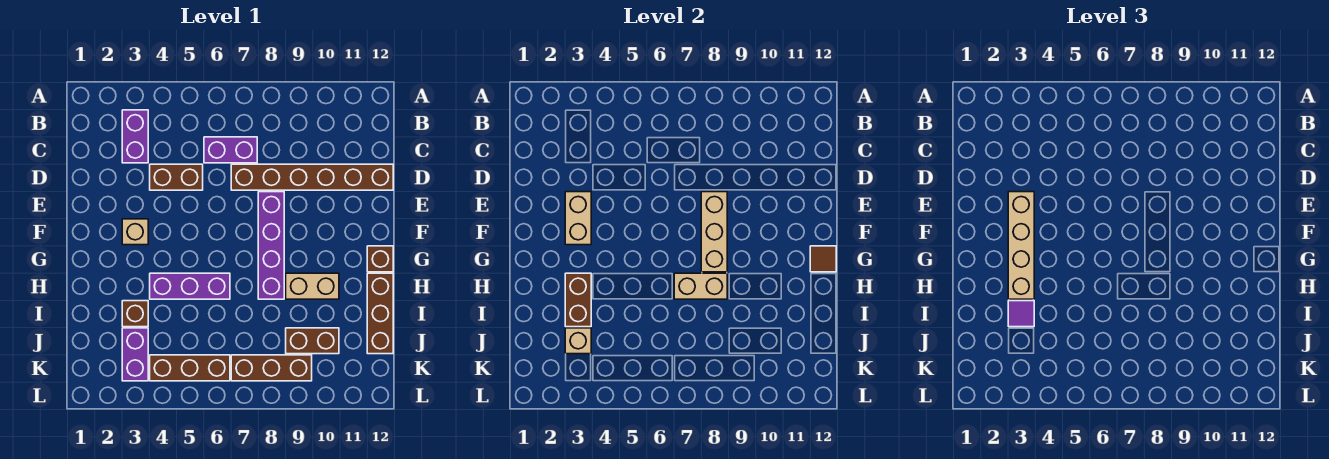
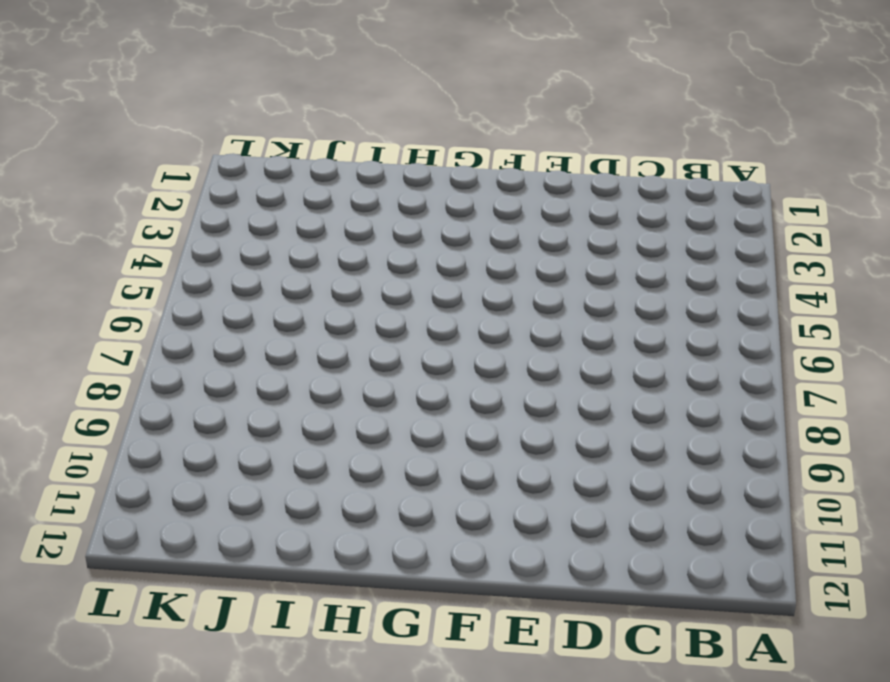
none -> purple 1x2 brick [122,110,148,163]
none -> purple 1x2 brick [204,137,257,163]
none -> brown 1x2 brick [150,164,203,190]

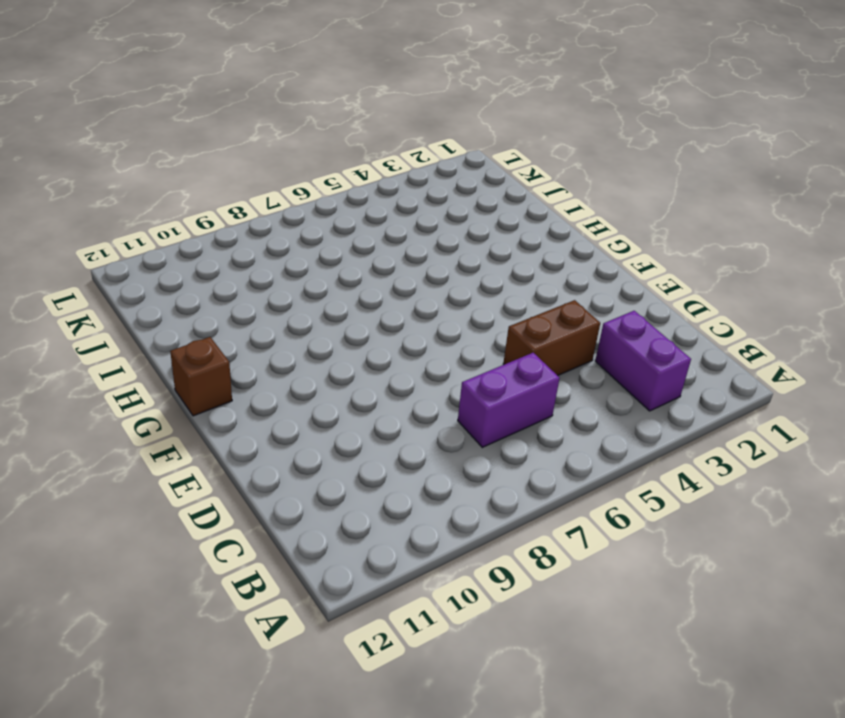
none -> brown 1x6 brick [231,164,393,190]
none -> purple 1x4 brick [258,192,284,299]
none -> tan 1x1 brick [122,219,148,245]

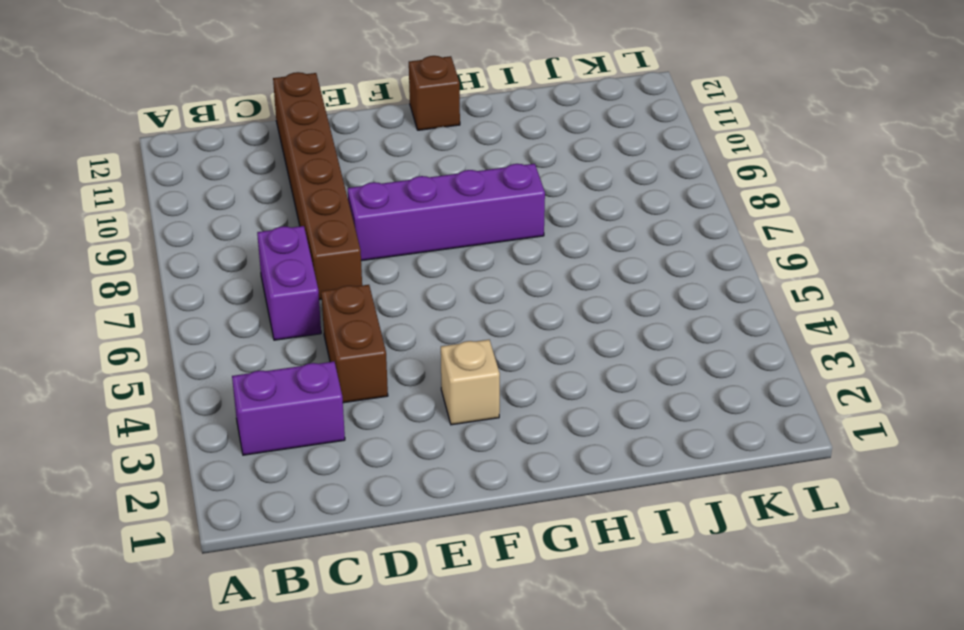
none -> purple 1x3 brick [150,273,230,299]
none -> tan 1x2 brick [286,273,339,299]
none -> brown 1x3 brick [367,273,393,354]

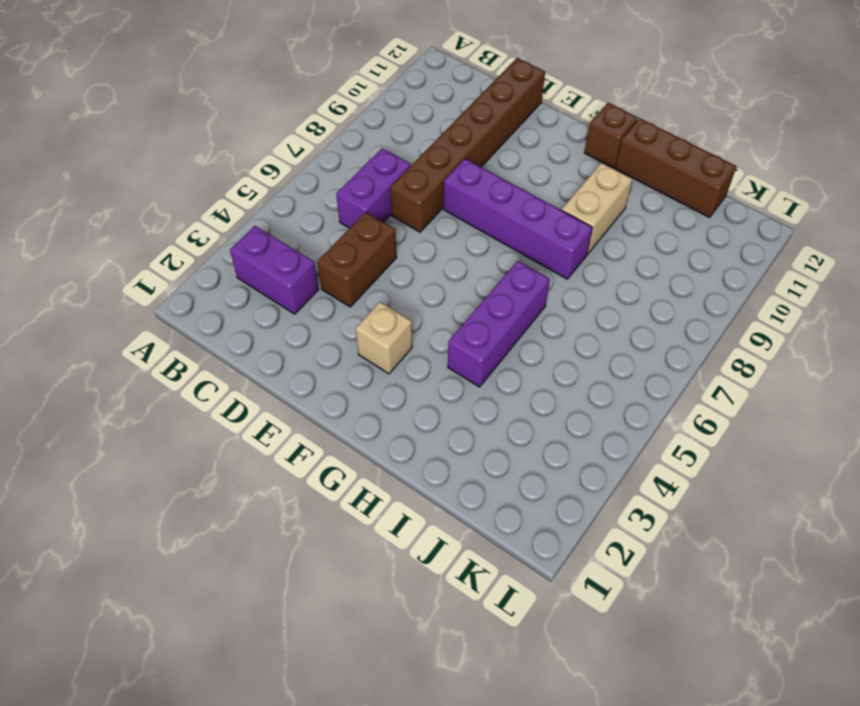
none -> brown 1x1 brick [122,301,148,327]
none -> purple 1x2 brick [122,328,148,381]
none -> brown 1x2 brick [286,328,339,354]

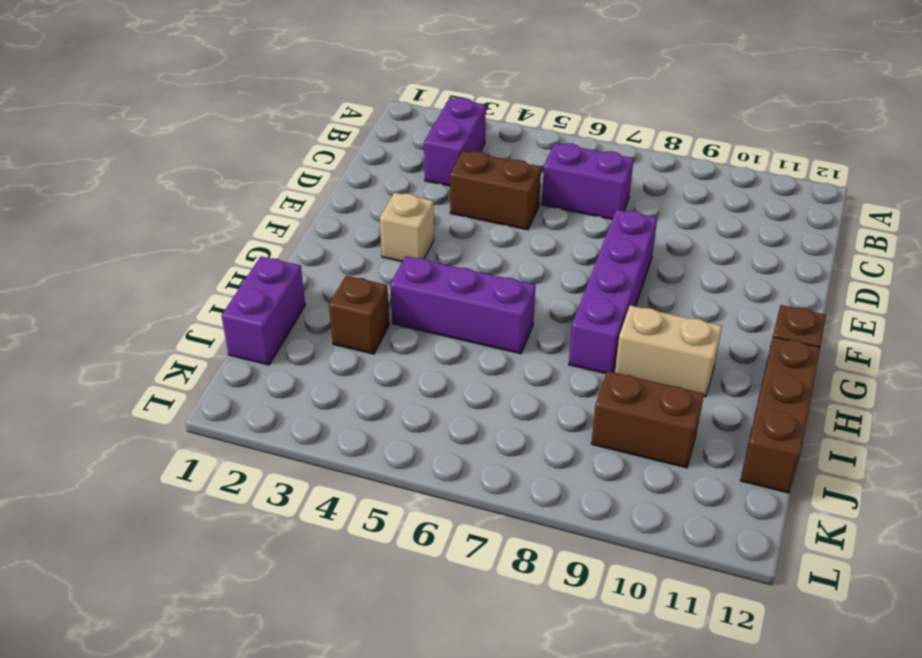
purple 1x2 brick [222,256,305,365] -> purple 1x2 brick moved to [122,328,148,381]
none -> brown 1x6 brick [231,164,393,190]
none -> brown 1x3 brick [150,355,230,381]
none -> brown 1x3 brick [231,355,312,381]

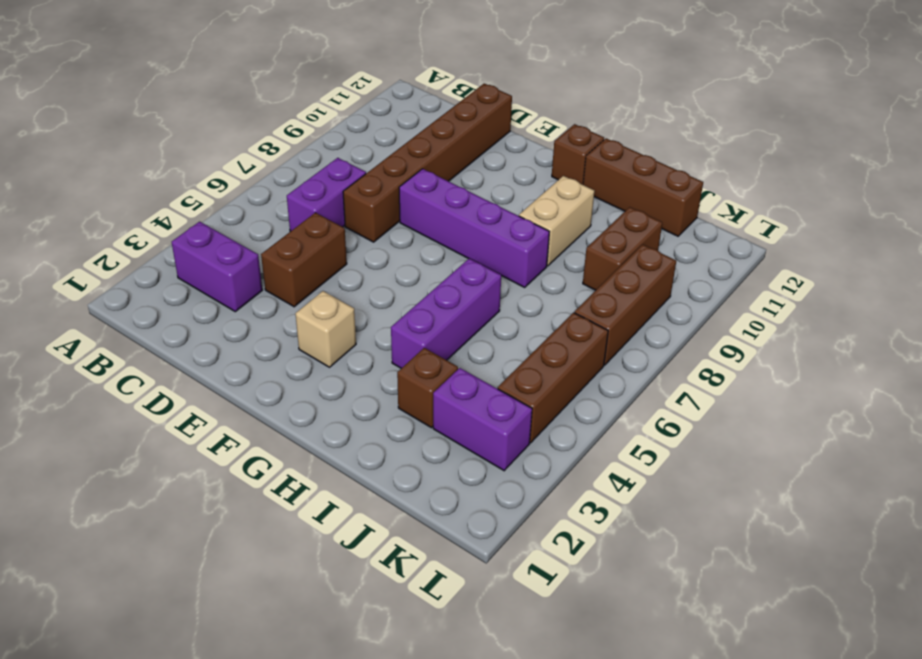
none -> tan 1x2 brick [565,192,591,245]
none -> tan 1x3 brick [701,192,727,272]
none -> brown 1x1 tile [810,246,836,272]

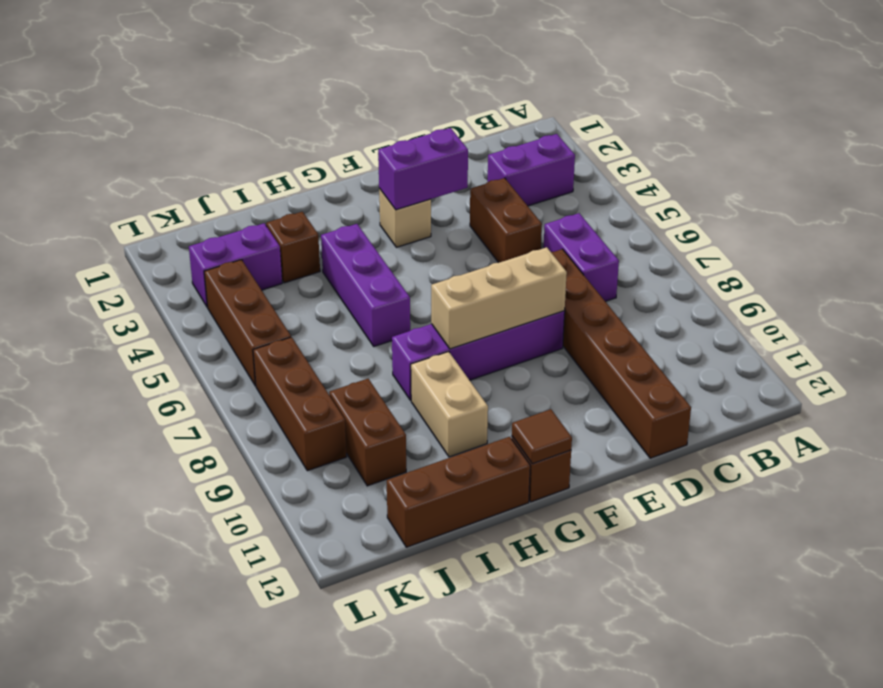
purple 1x2 brick [378,128,468,210] -> tan 1x2 brick [565,192,591,245]
none -> brown 1x2 brick [565,273,591,327]
none -> tan 1x2 brick [674,273,727,299]
none -> tan 1x1 brick [565,328,591,354]

